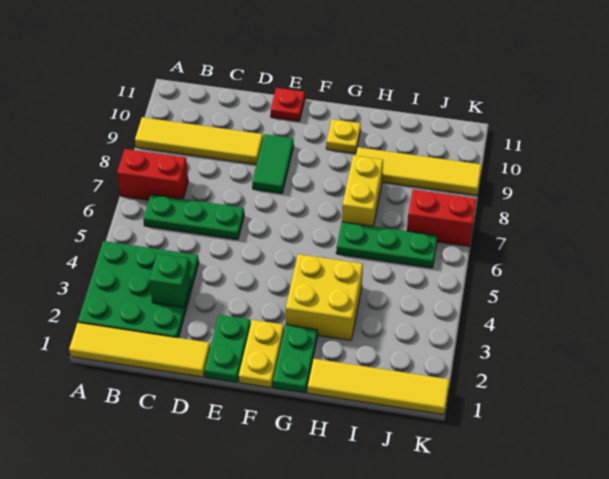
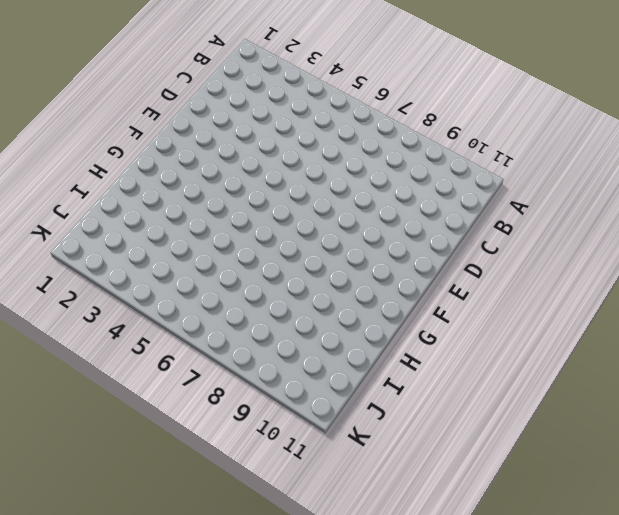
none -> yellow 1x4 tile [69,323,210,377]
none -> green 3x3 plate [78,241,199,338]
none -> red 1x2 brick [117,149,188,200]

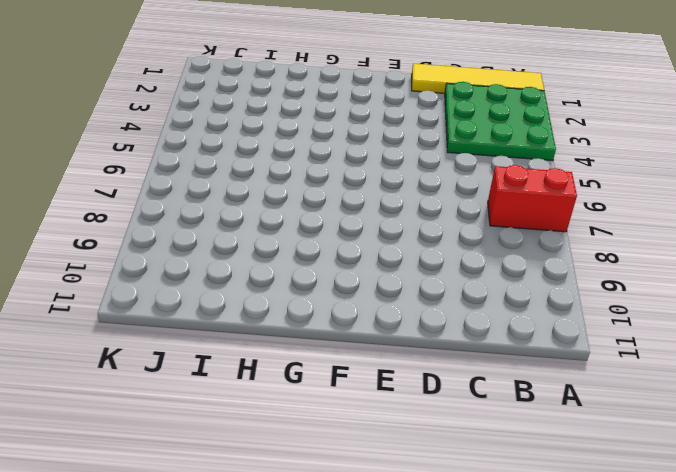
none -> yellow 1x4 tile [135,117,263,164]
none -> green 1x3 plate [143,194,244,240]
none -> green 1x2 plate [204,315,251,382]

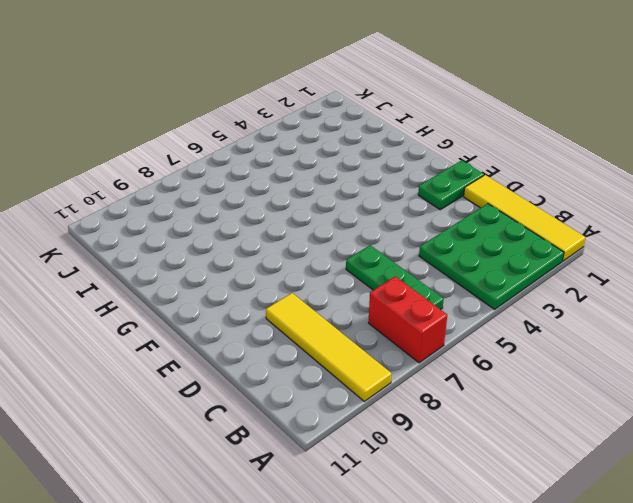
none -> green 1x2 tile [252,134,294,193]
none -> red 1x1 plate [271,88,305,121]
none -> yellow 1x2 plate [239,320,284,388]

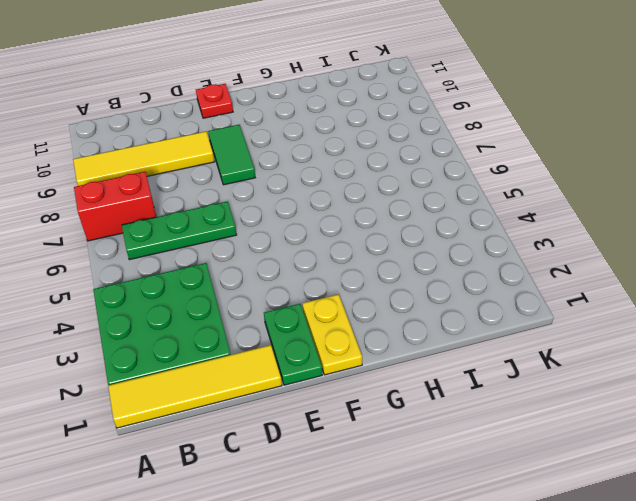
none -> green 1x2 plate [273,325,318,393]
none -> yellow 2x2 brick [286,254,363,340]
none -> yellow 1x1 plate [326,119,361,154]

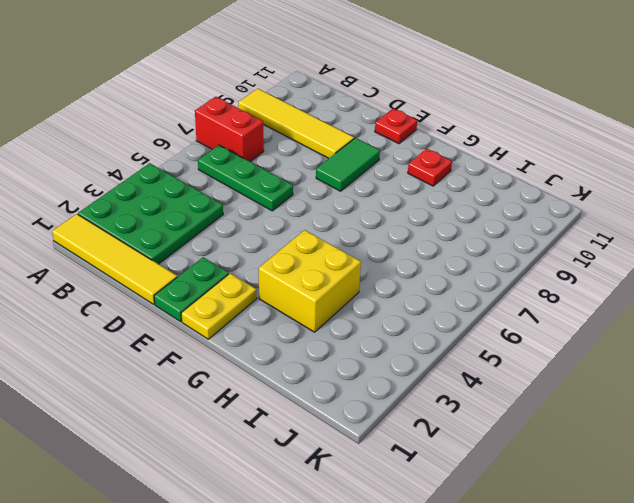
red 1x1 plate [408,149,452,186] -> yellow 1x1 plate [326,119,361,154]
none -> green 1x2 plate [273,325,318,393]
none -> yellow 1x4 tile [307,359,449,415]
none -> green 1x3 plate [336,222,438,268]

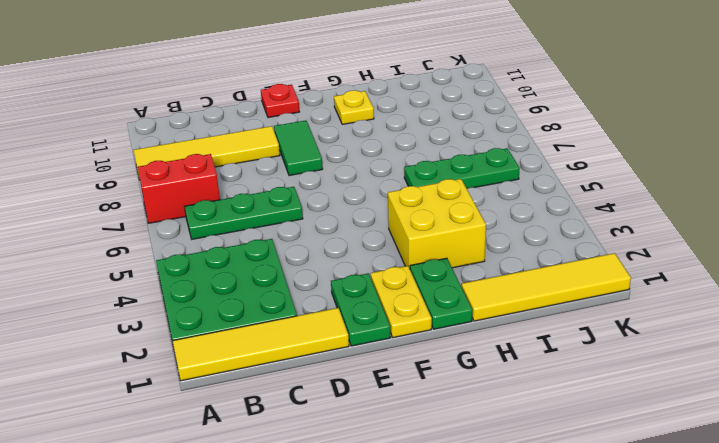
none -> yellow 1x2 brick [342,155,383,226]
none -> yellow 1x4 tile [356,147,482,196]
none -> red 1x2 brick [407,190,476,246]

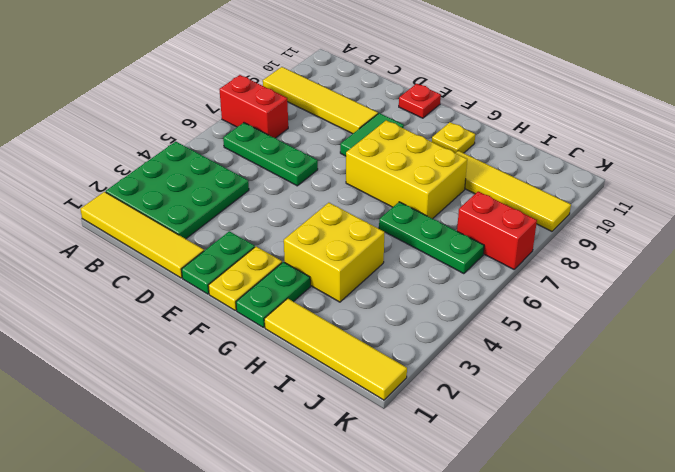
yellow 2x3 brick [346,120,467,219] -> yellow 1x2 brick [342,155,383,226]
none -> green 1x1 brick [149,254,191,308]

